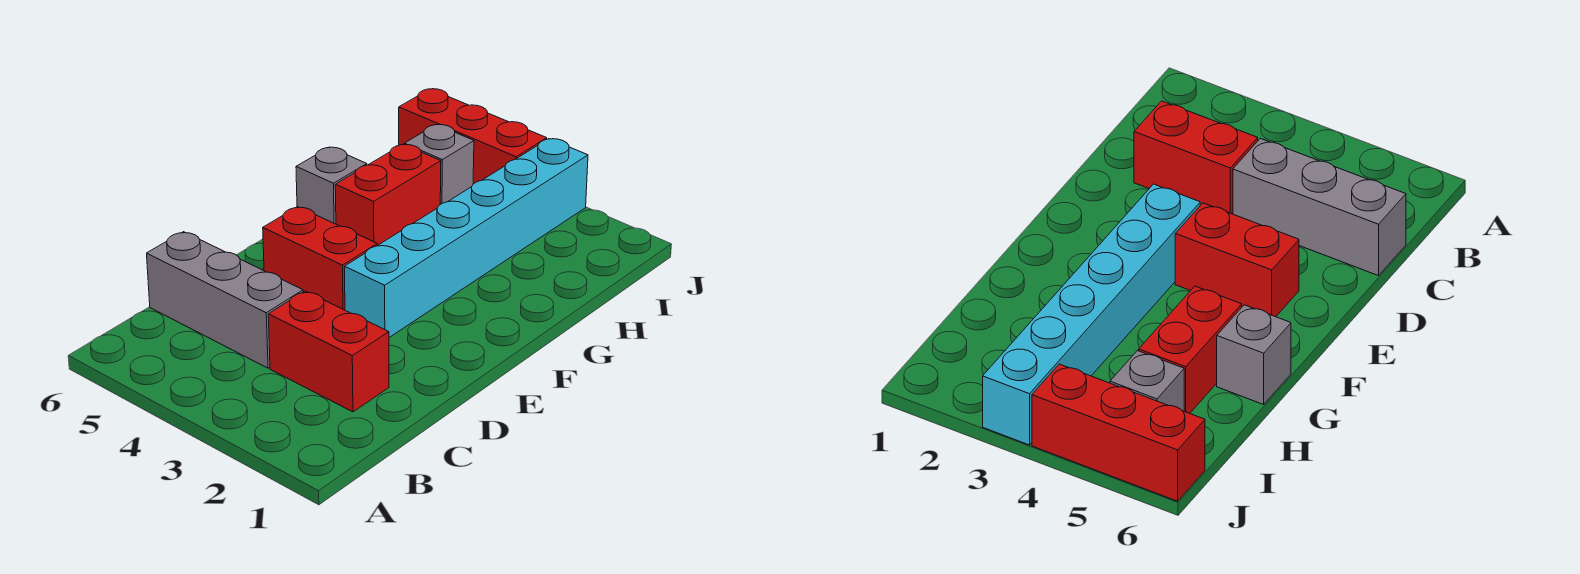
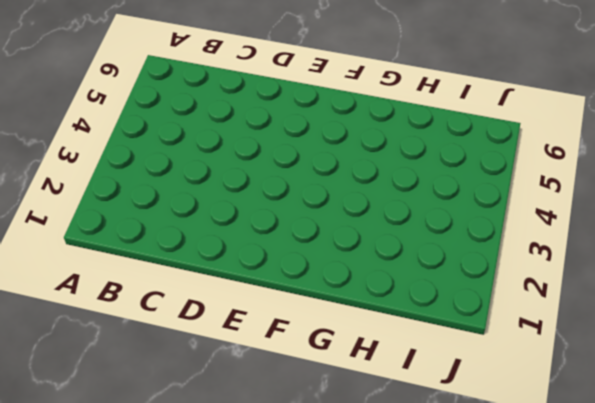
none -> red 1x2 brick [268,291,389,412]
none -> grey 1x3 brick [147,232,303,368]

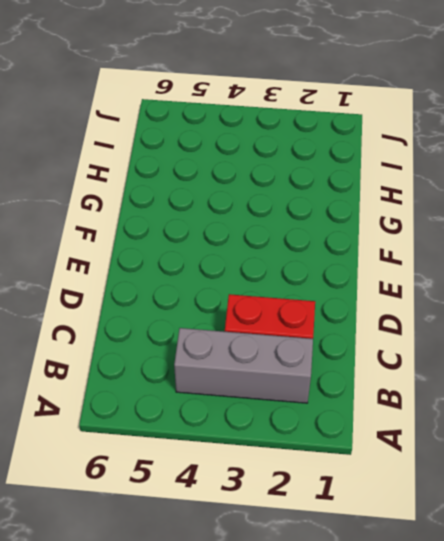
grey 1x3 brick [174,328,313,403] -> grey 1x3 brick moved to [147,232,303,368]
none -> cyan 1x6 brick [345,139,588,337]
none -> red 1x2 brick [263,207,377,310]

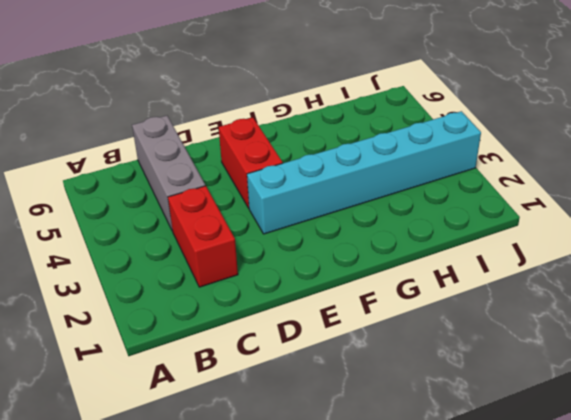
none -> red 1x2 brick [335,144,441,245]
none -> grey 1x1 brick [296,147,367,224]

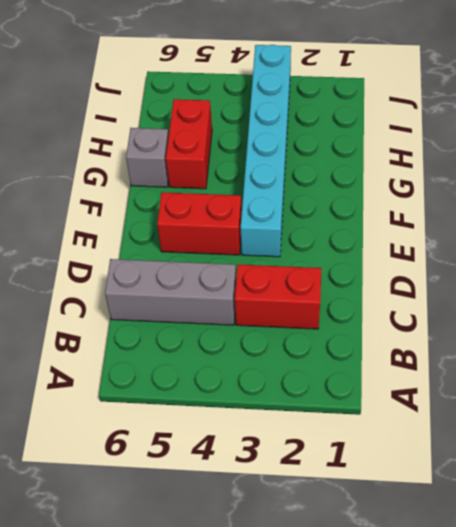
none -> grey 1x1 brick [404,125,474,204]
none -> red 1x3 brick [399,89,547,184]

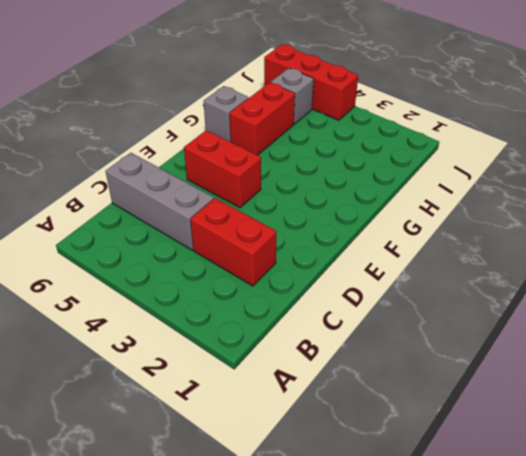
none -> cyan 1x6 brick [345,139,588,337]

